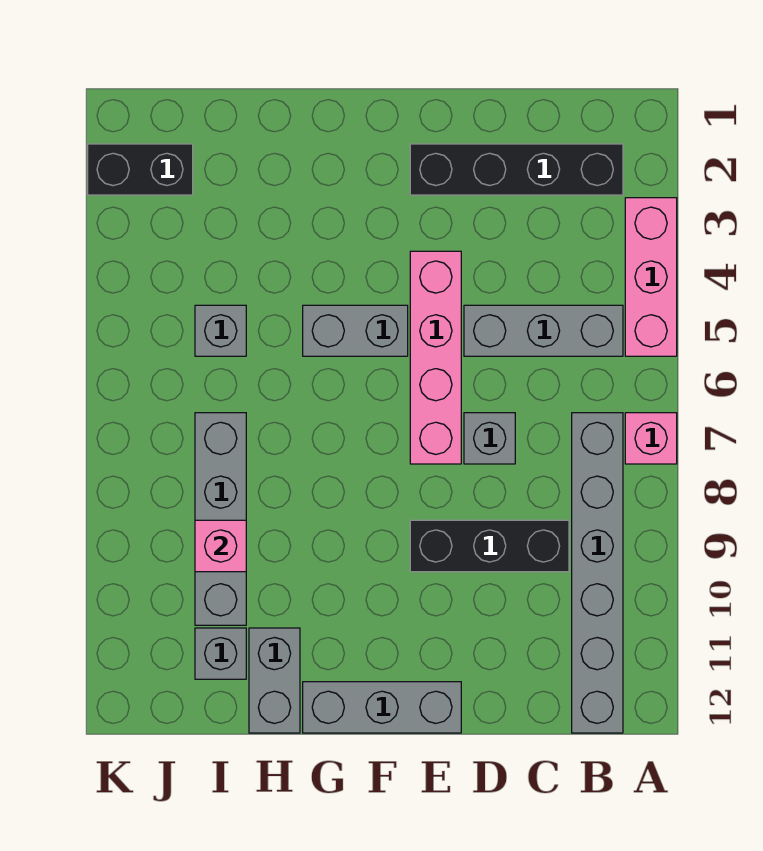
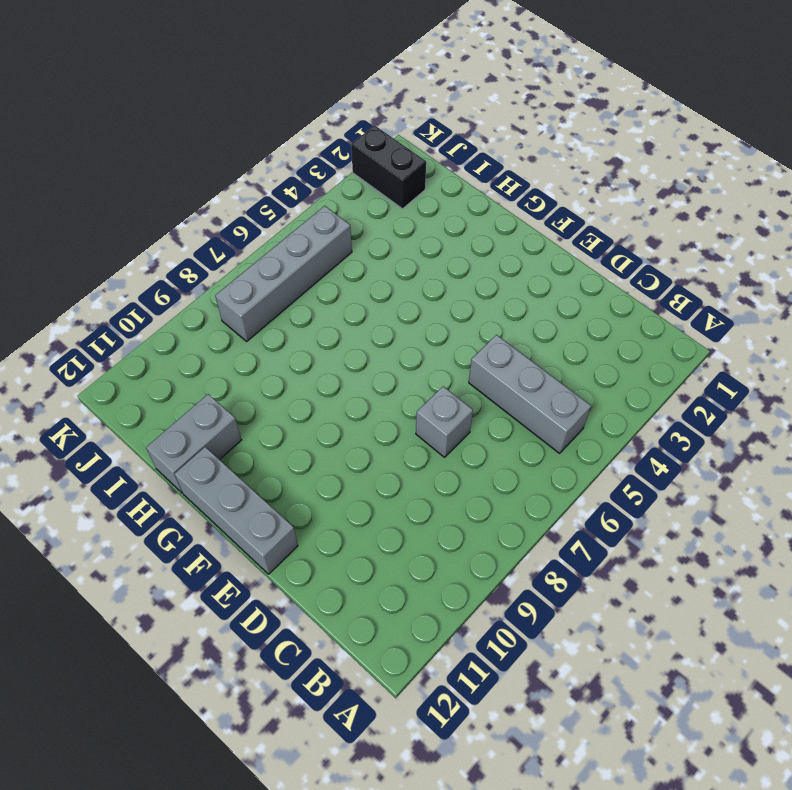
grey 1x4 brick [215,206,352,341] -> grey 1x4 brick moved to [195,413,246,625]
none -> pink 1x3 brick [625,198,677,356]
none -> pink 1x1 brick [625,413,677,464]
none -> black 1x4 brick [410,144,623,195]

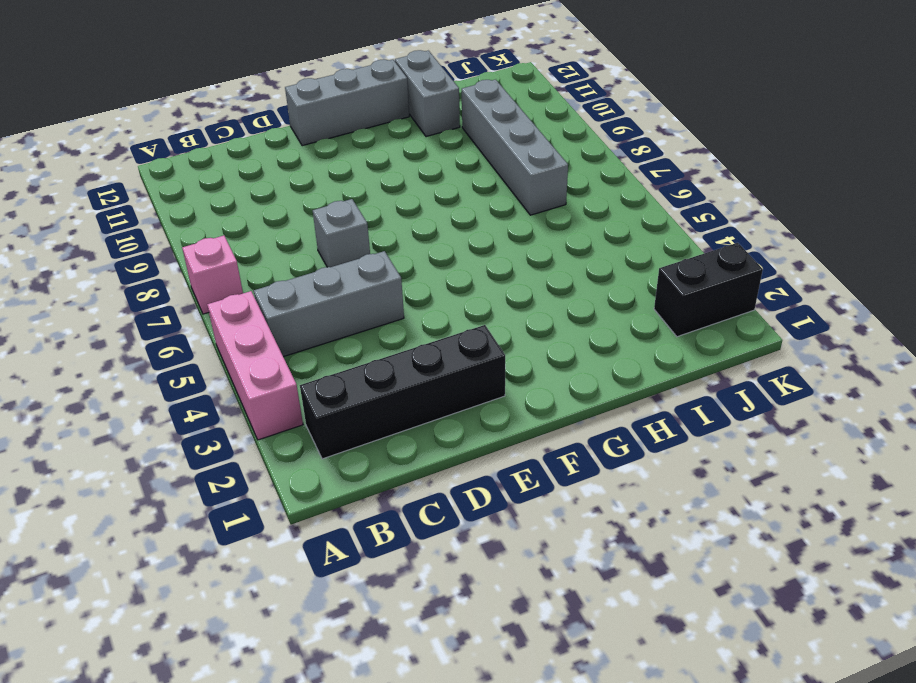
none -> grey 1x6 brick [572,413,623,733]
none -> black 1x3 brick [410,520,569,572]
none -> pink 1x4 brick [410,251,461,464]

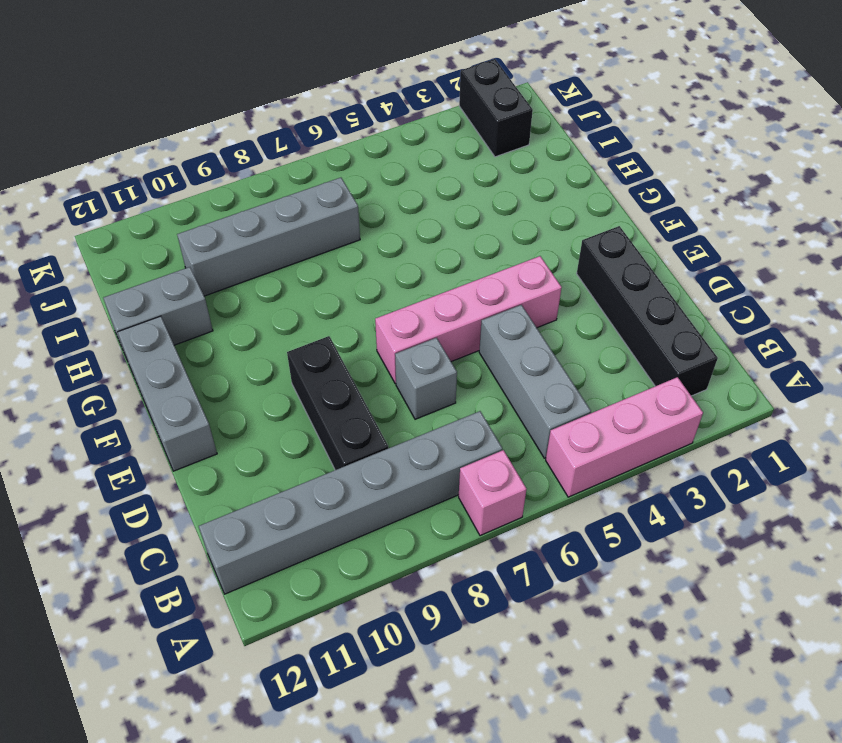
none -> grey 1x2 brick [303,305,408,356]
none -> grey 1x1 brick [195,305,246,356]
none -> grey 1x1 brick [195,628,246,679]

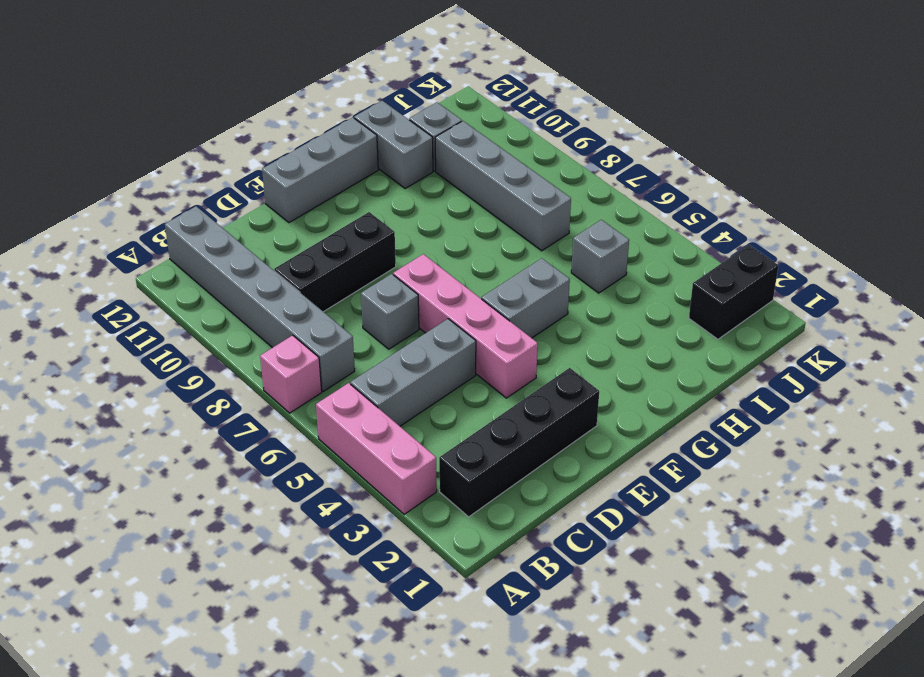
none -> pink 1x1 brick [195,520,246,572]

